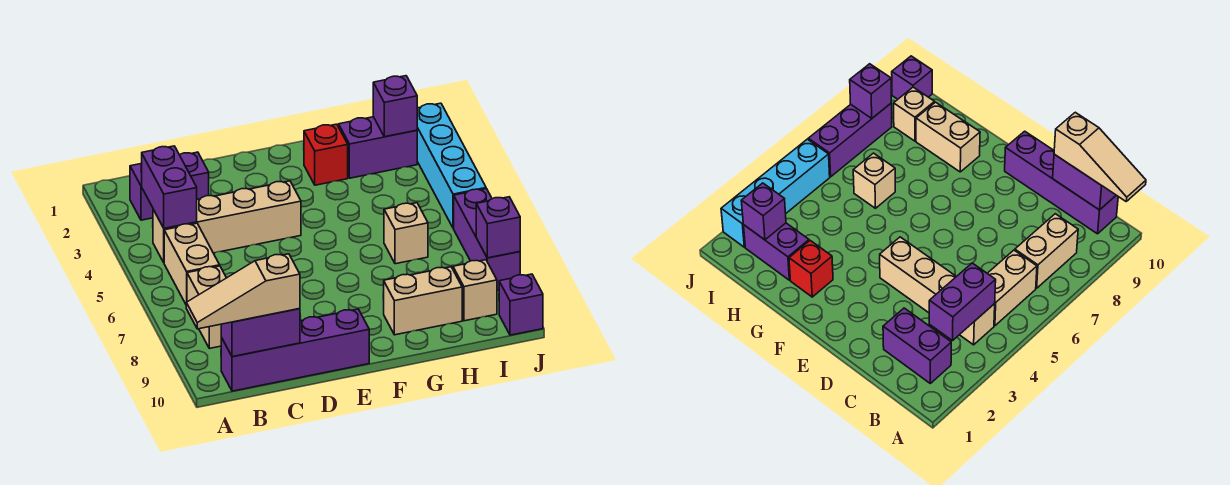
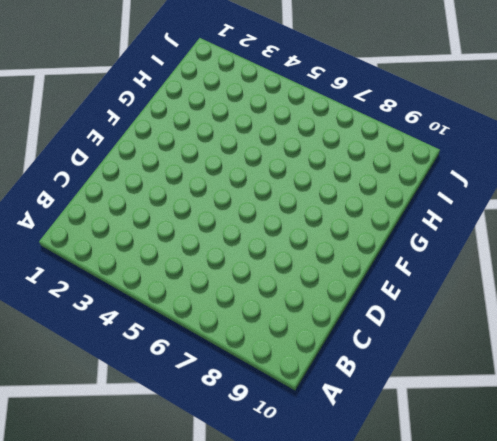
none -> purple 1x2 brick [130,152,209,220]
none -> tan 1x4 brick [153,181,301,262]
none -> tan 1x2 brick [164,223,220,304]

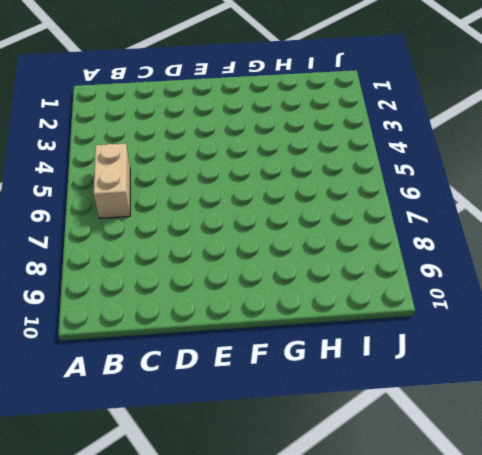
none -> purple 1x2 brick [130,152,209,220]
none -> tan 1x4 brick [153,181,301,262]
none -> tan 1x2 brick [187,266,226,348]

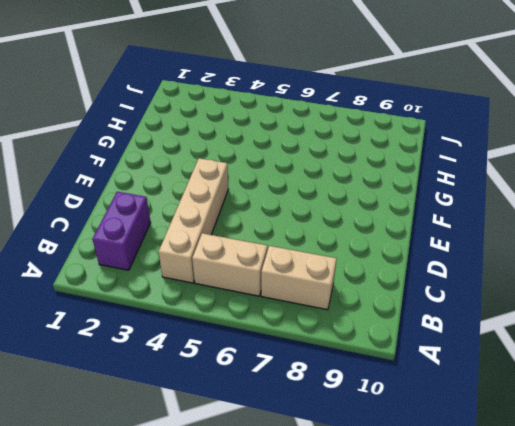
none -> purple 1x4 brick [221,309,369,391]
none -> red 1x1 brick [304,124,348,185]
none -> tan 1x2 brick [384,267,462,335]

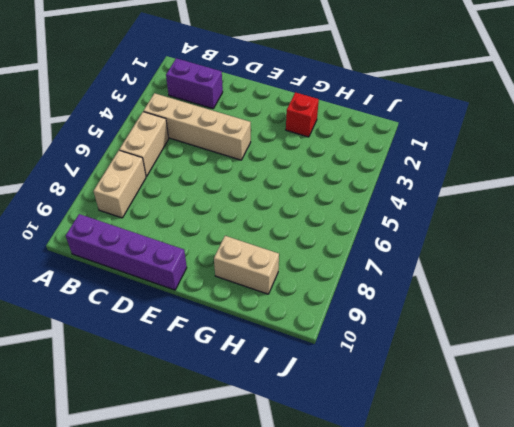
none -> purple 1x2 brick [339,117,417,178]
none -> tan 1x1 brick [384,203,428,264]
none -> tan 1x1 brick [453,260,497,321]

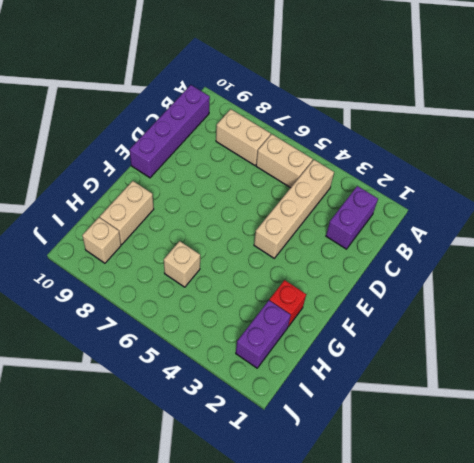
none -> cyan 1x4 brick [417,103,486,228]
none -> purple 1x3 brick [454,189,520,291]
none -> purple 1x1 brick [499,274,543,335]

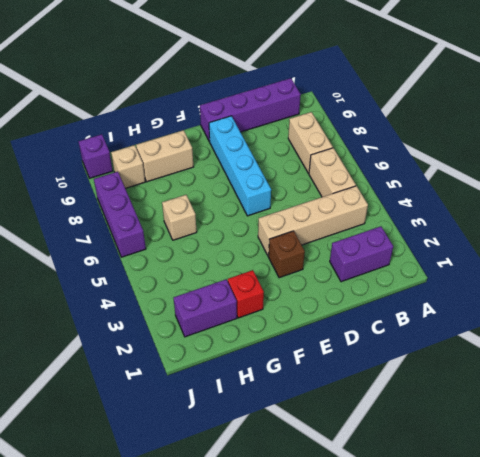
brown 1x1 brick [269,231,305,278] -> none
cyan 1x4 brick [209,116,271,216] -> cyan 1x4 brick moved to [417,103,486,228]
none -> purple 1x2 brick [141,146,197,228]
none -> purple 1x2 brick [221,309,300,357]
none -> purple 1x1 brick [373,76,417,137]

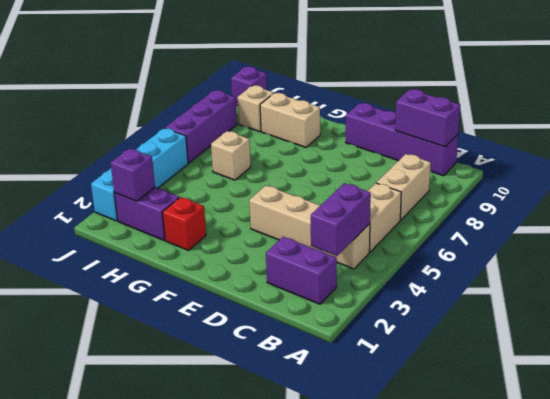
none -> purple 1x1 brick [476,197,520,258]
none -> tan 1x3 slope [186,254,300,329]

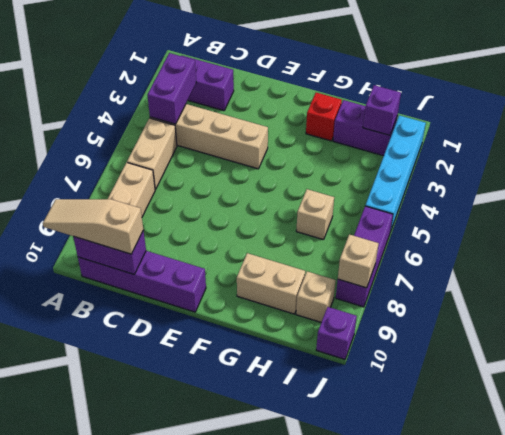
tan 1x1 brick [338,234,379,288] -> purple 1x1 brick [476,197,520,258]

